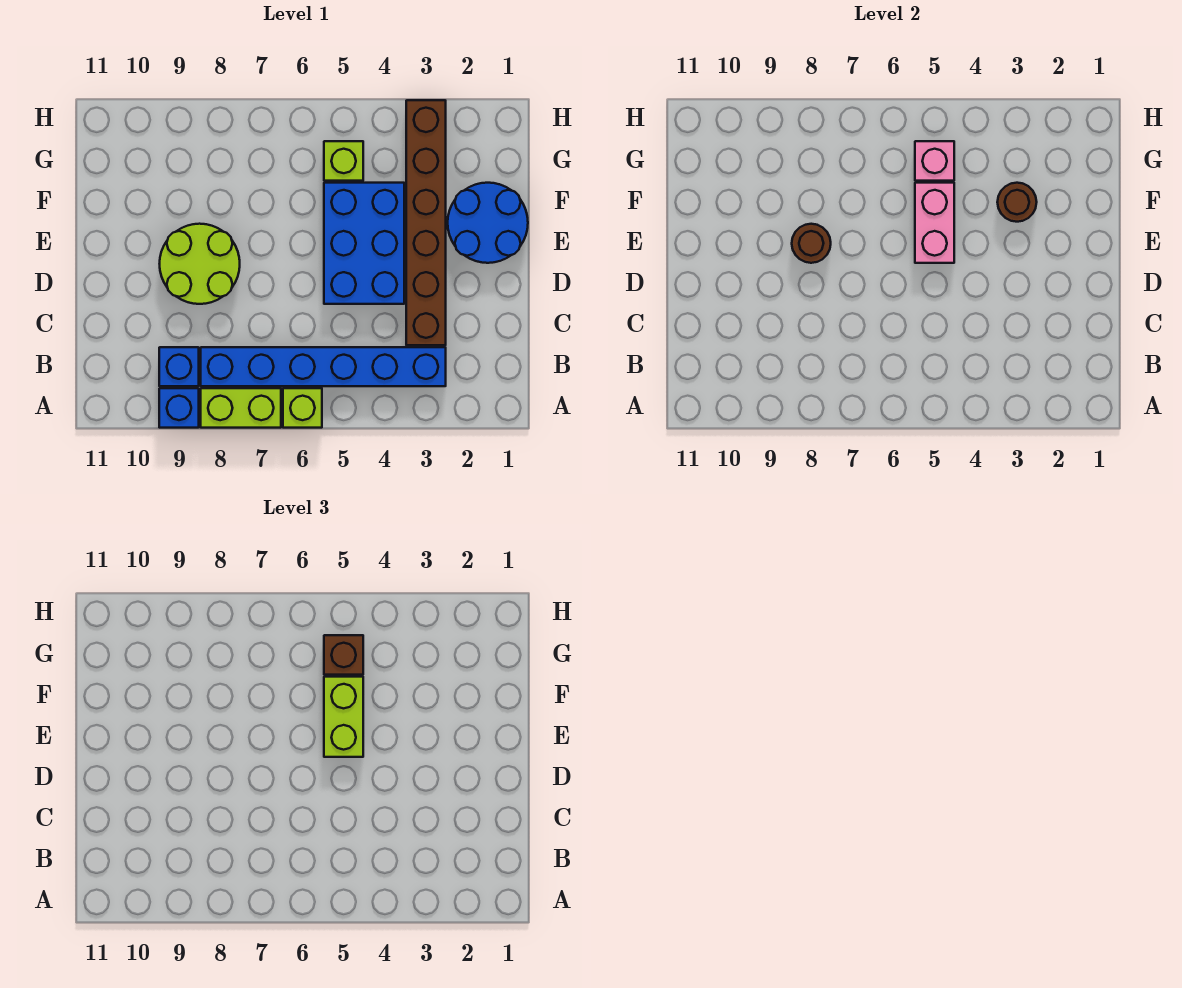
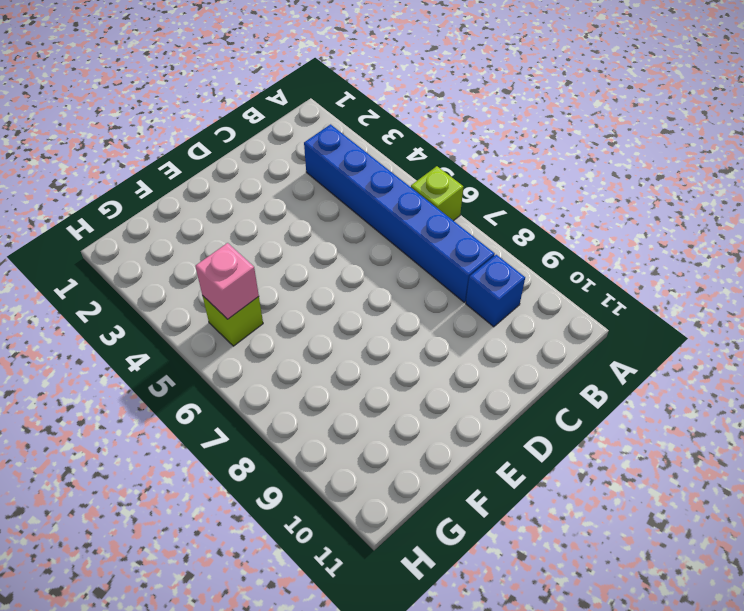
none -> lime 1x2 brick [201,388,281,428]
none -> blue 1x1 brick [159,388,199,428]
none -> brown 1x6 brick [406,100,446,345]

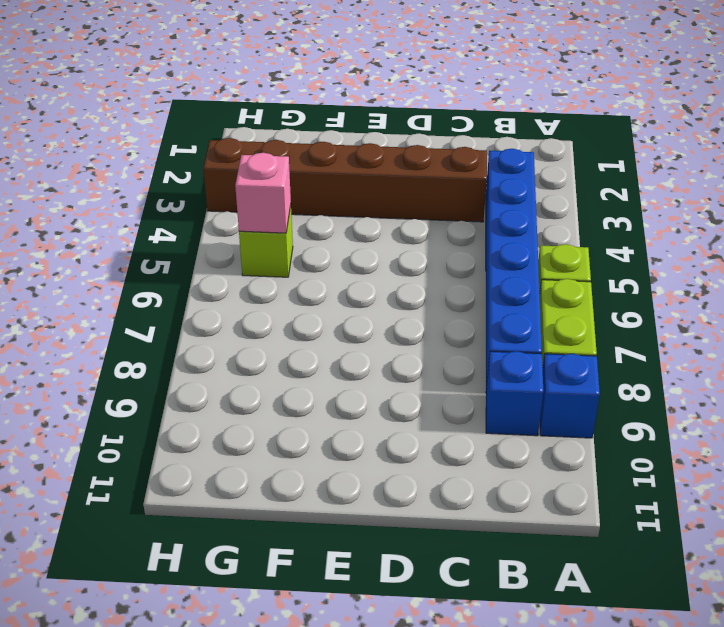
none -> blue 2x3 brick [324,183,404,304]
none -> lime 2x2 round brick [160,224,240,304]
none -> blue 2x2 round brick [448,183,528,263]

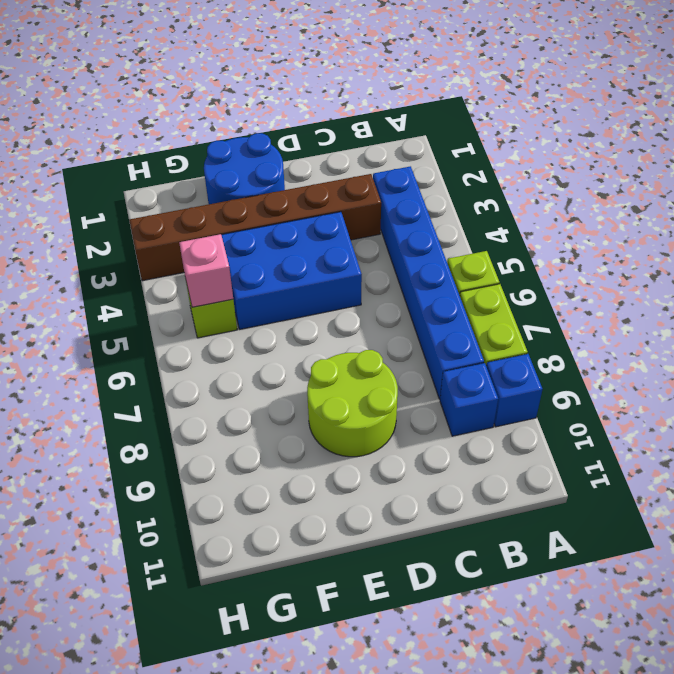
none -> pink 1x2 brick [915,183,954,263]
none -> brown 1x1 round brick [792,224,831,263]
none -> brown 1x1 round brick [997,183,1037,222]

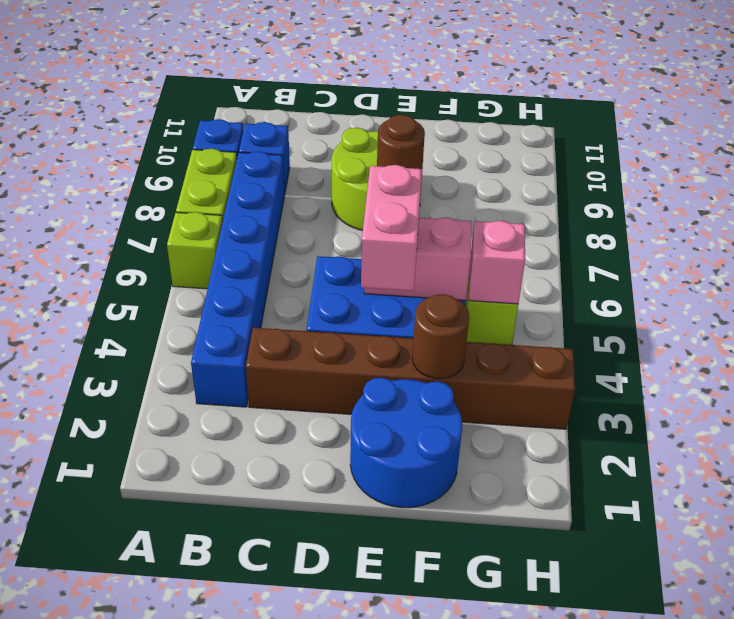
pink 1x2 brick [361,165,422,291] -> lime 1x2 brick [324,677,363,757]
none -> brown 1x1 brick [324,635,363,675]

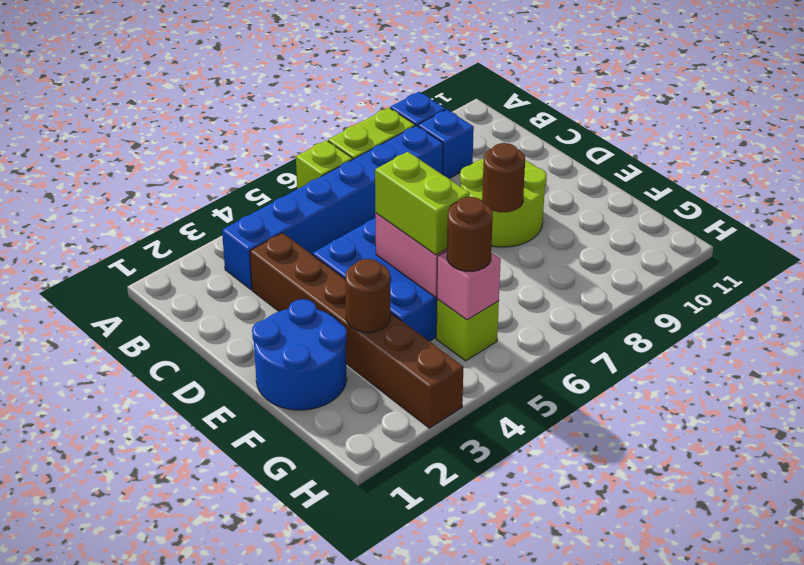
brown 1x1 round brick [447,197,493,271] -> brown 1x1 brick [324,635,363,675]

